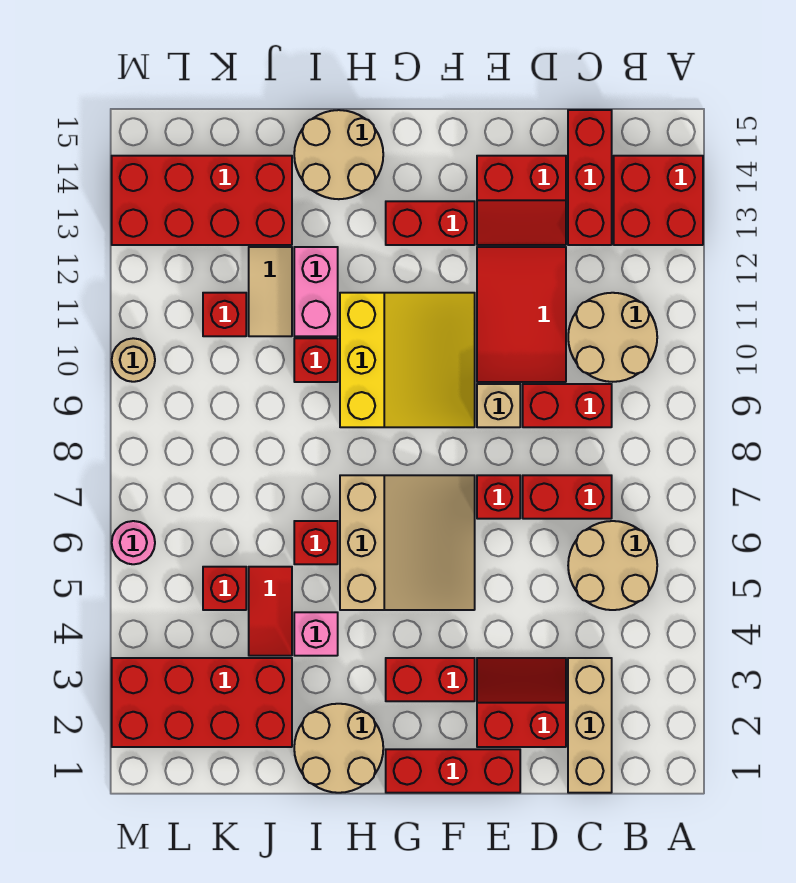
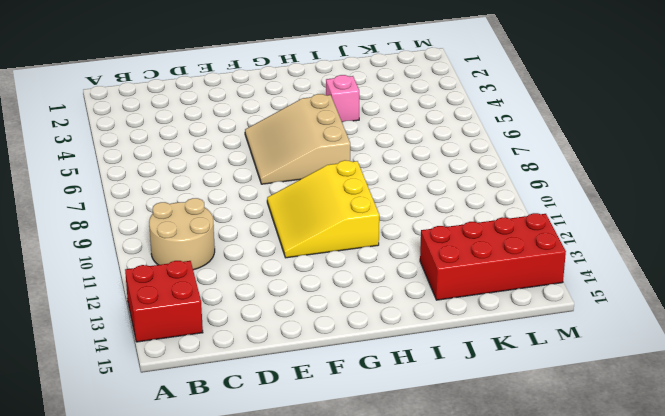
none -> tan 2x2 round brick [568,521,657,610]
none -> tan 1x3 brick [568,658,612,793]
none -> red 1x2 brick [523,475,612,519]
none -> red 1x2 brick [523,384,612,427]

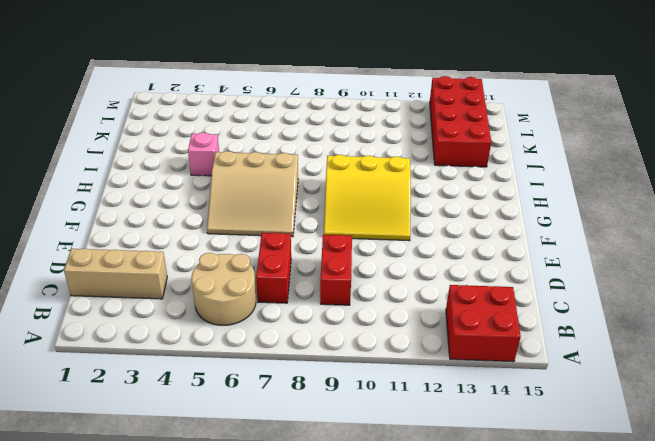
none -> tan 2x2 round brick [568,293,657,382]
none -> red 1x3 brick [568,110,612,245]
none -> red 2x2 slope [477,658,566,747]
none -> red 2x3 tile [477,247,566,382]

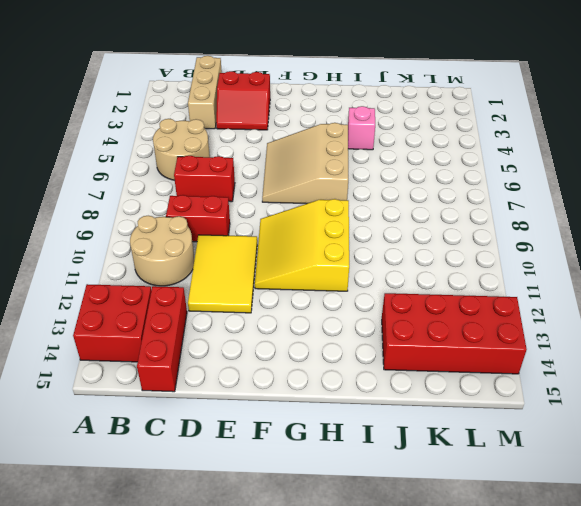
yellow 2x3 tile [188,235,257,313] -> red 2x3 tile [477,247,566,382]
none -> red 2x2 slope [477,156,566,245]
none -> red 1x3 brick [386,749,520,793]
none -> red 1x1 brick [477,475,520,519]
none -> tan 1x1 brick [477,384,520,427]

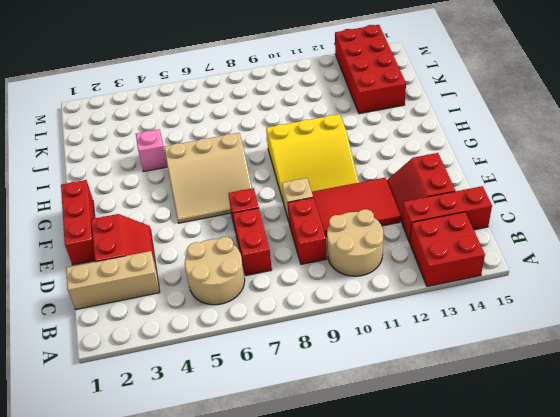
none -> red 1x2 brick [386,658,475,701]
none -> red 1x2 brick [386,201,475,245]
none -> tan 2x2 round brick [294,704,383,793]
none -> tan 2x2 round brick [294,110,383,199]

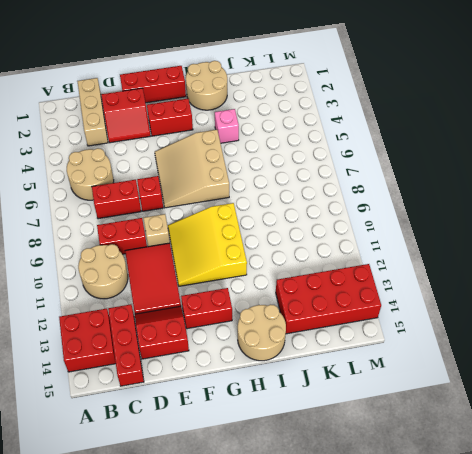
none -> red 1x1 brick [294,521,338,564]
none -> red 1x1 brick [294,338,338,382]
none -> pink 1x2 brick [294,247,338,336]
none -> red 2x4 brick [112,658,292,747]

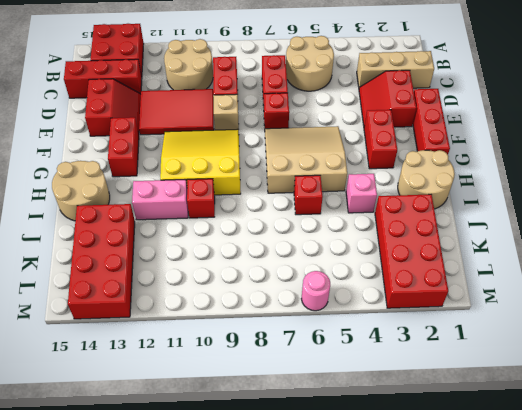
none -> red 1x2 tile [249,567,292,656]
none -> tan 1x2 tile [249,247,292,336]
none -> red 1x1 brick [203,567,246,610]
none -> red 1x1 brick [203,293,246,336]

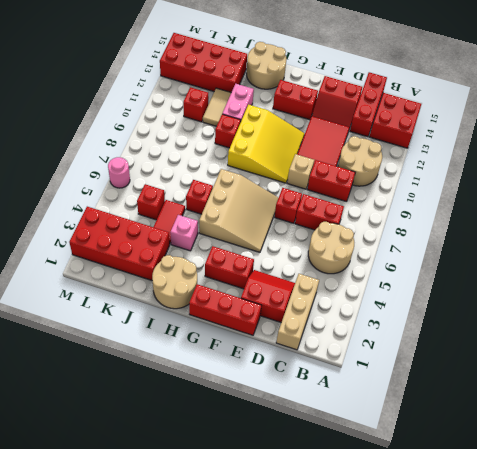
none -> tan 1x1 round brick [112,338,155,382]

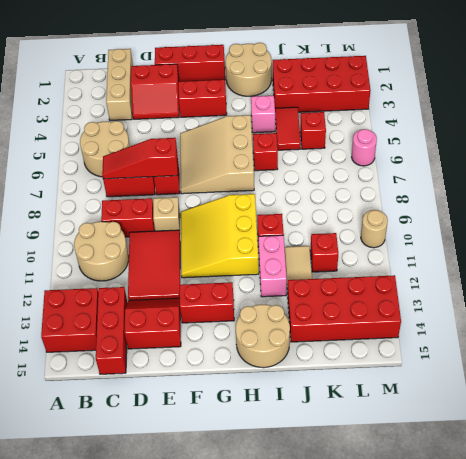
red 1x3 slope [102,138,178,179] -> none

